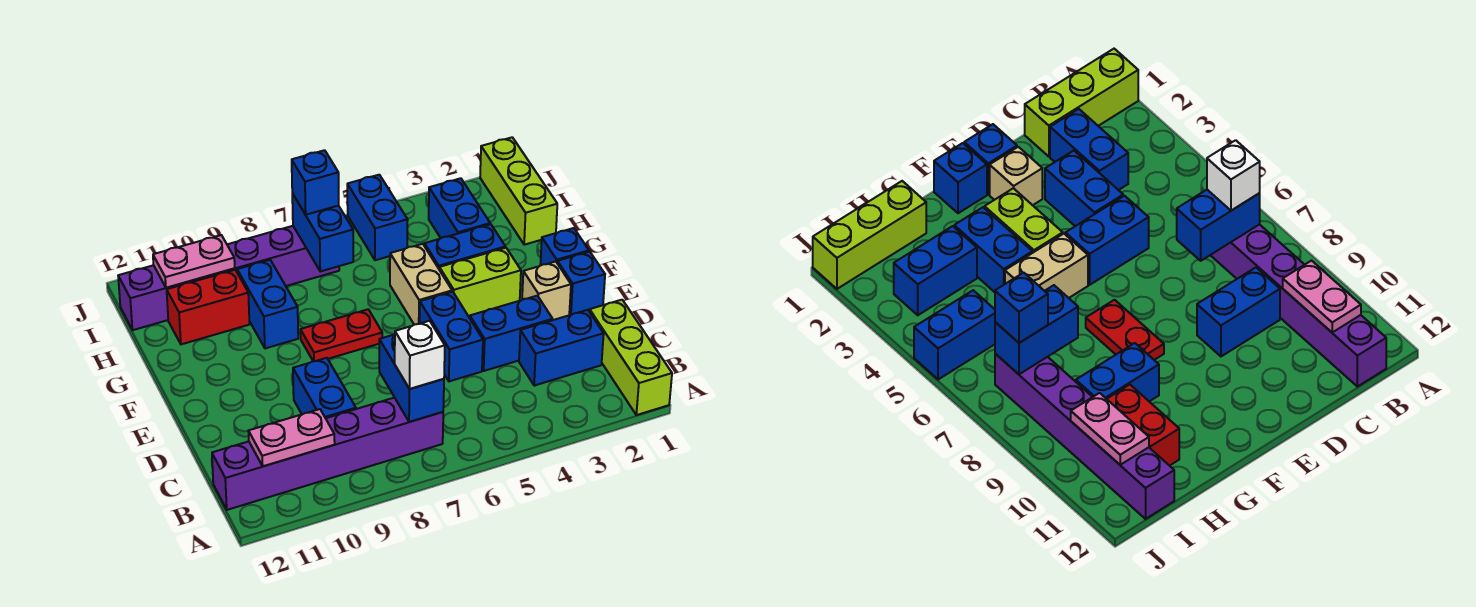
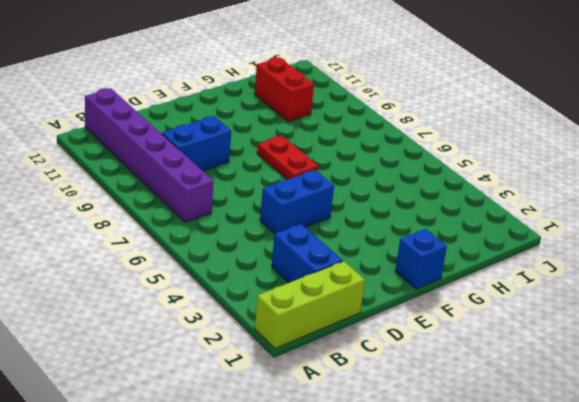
none -> blue 1x2 brick [470,296,553,371]
none -> blue 1x1 brick [557,252,605,315]
none -> tan 1x1 brick [522,261,571,320]

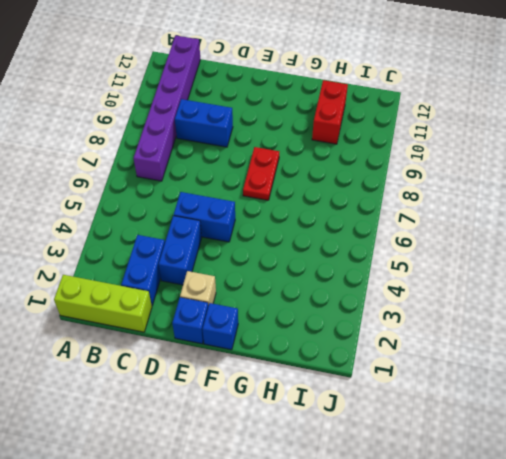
none -> lime 1x2 brick [439,248,521,317]
none -> tan 1x2 brick [390,244,452,325]
none -> blue 1x2 brick [425,224,505,268]

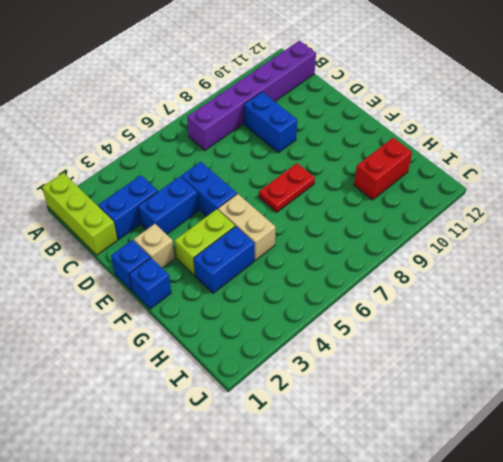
none -> blue 1x2 brick [237,260,298,348]
none -> lime 1x3 brick [480,137,557,245]
none -> blue 1x2 brick [429,178,490,238]

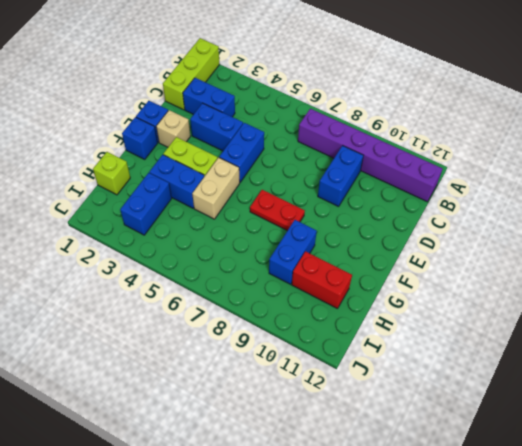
lime 1x1 brick [93,152,130,195] -> lime 1x3 brick [480,137,557,245]
none -> blue 1x2 brick [347,175,408,260]
none -> purple 1x6 brick [118,226,339,330]
none -> blue 1x2 brick [379,334,444,422]

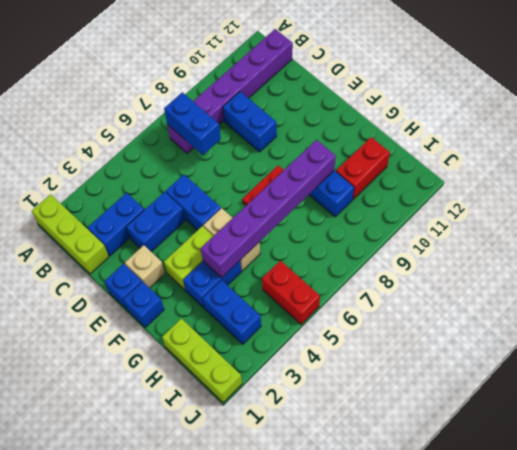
purple 1x6 brick [201,140,336,278] -> purple 1x6 brick moved to [118,226,339,330]
red 1x2 brick [262,261,320,324] -> blue 1x2 brick [347,175,408,260]
none -> pink 1x2 plate [248,409,335,466]
none -> blue 1x2 brick [292,194,353,271]
none -> pink 1x2 plate [153,235,235,288]

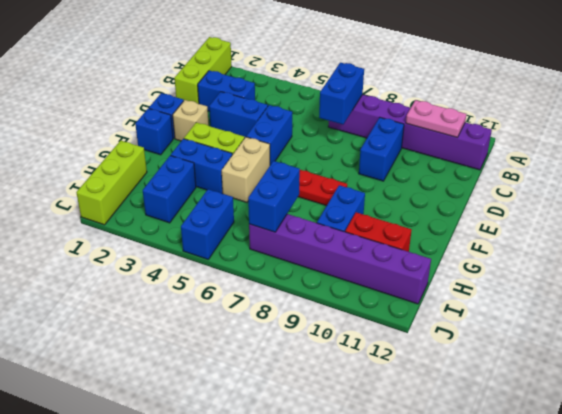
none -> pink 1x2 plate [153,235,235,288]
none -> white 1x1 brick [395,321,445,389]
none -> blue 1x1 brick [292,150,339,215]

